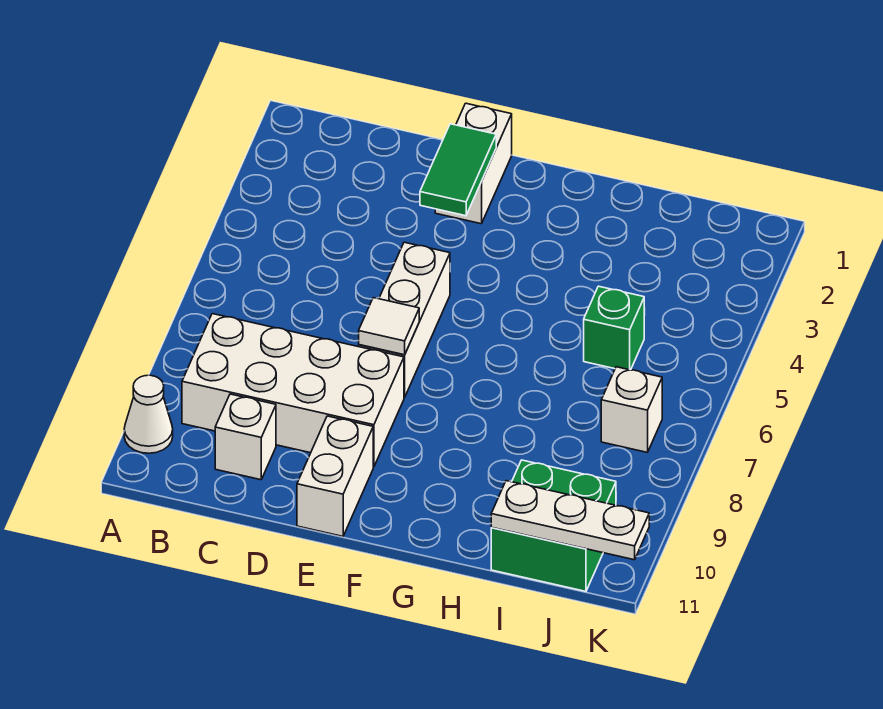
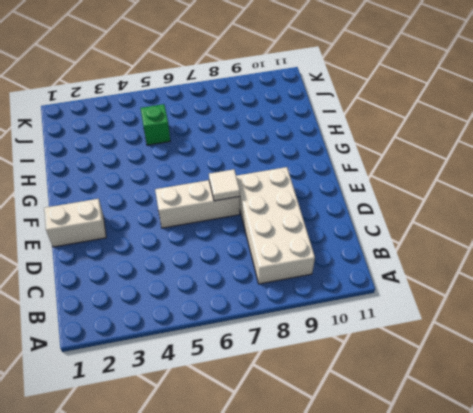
none -> white 1x1 cone [124,375,173,453]
none -> white 1x1 brick [215,394,276,480]
none -> white 1x2 brick [297,416,373,536]

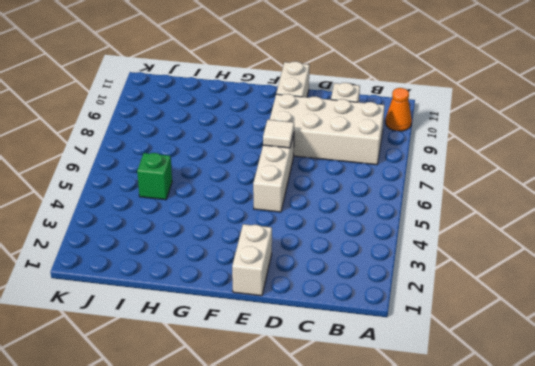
orange 1x1 cone [385,88,412,131] -> white 1x1 cone [124,375,173,453]
none -> green 2x2 brick [491,460,616,591]
none -> white 1x1 brick [601,367,662,452]
none -> green 1x2 tile [420,124,496,216]

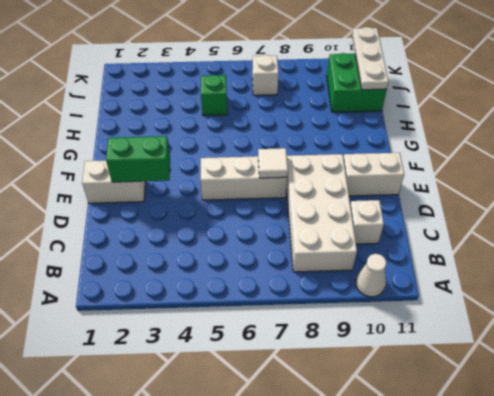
green 1x2 brick [106,136,170,182] -> green 1x2 tile [420,124,496,216]

